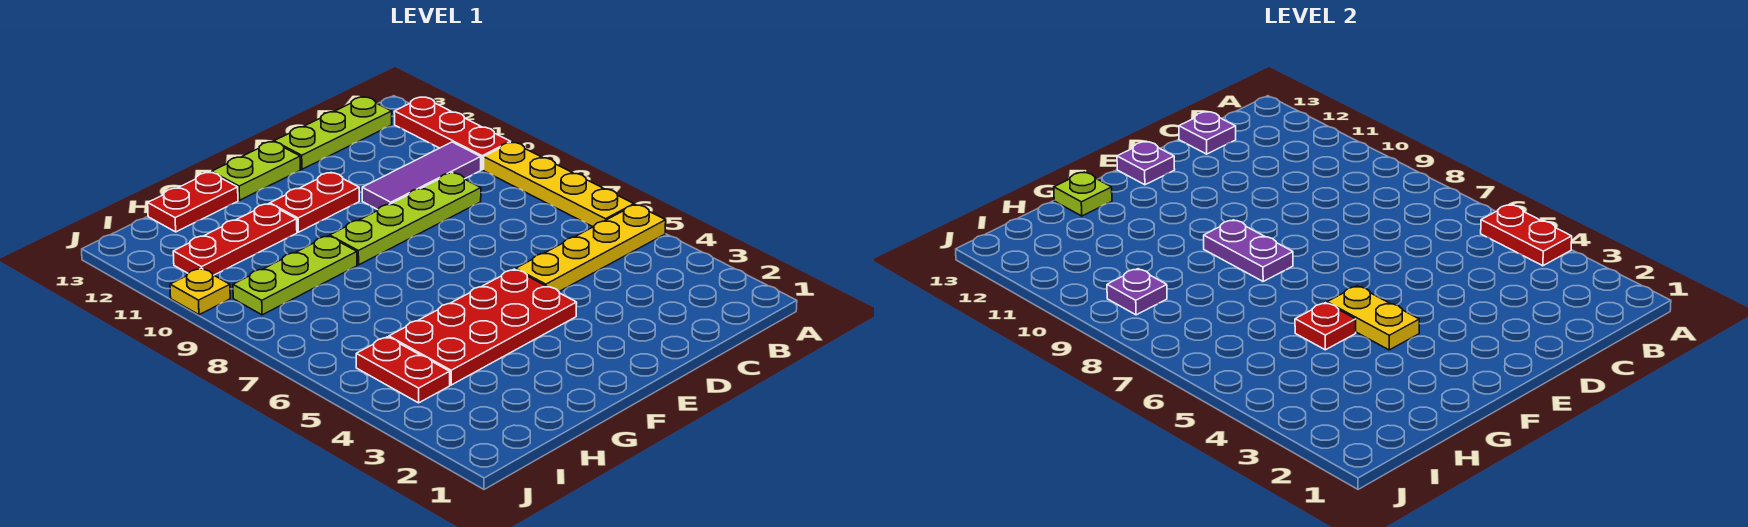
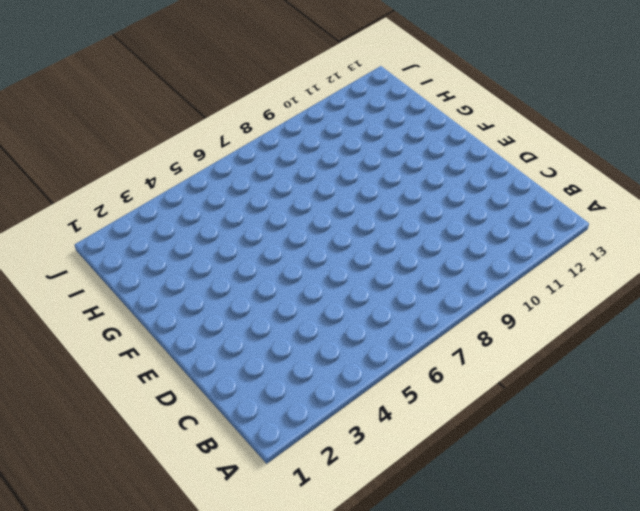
none -> yellow 1x4 plate [516,205,666,291]
none -> yellow 1x4 plate [483,142,634,227]
none -> red 1x3 plate [394,97,510,170]

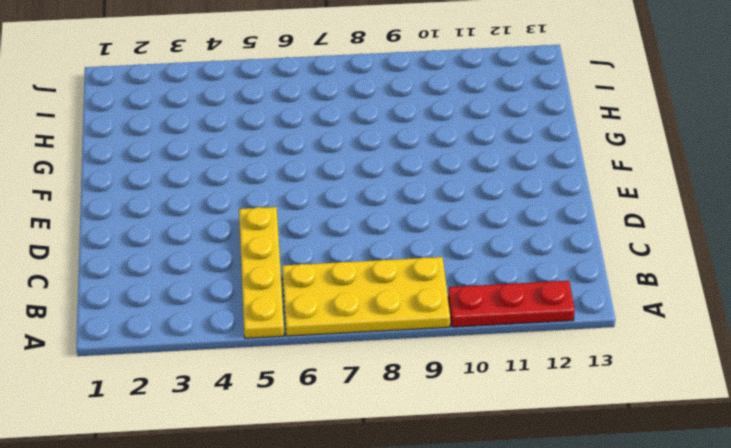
yellow 2x4 plate [282,257,450,336] -> yellow 1x4 plate [483,142,634,227]
none -> purple 1x3 tile [362,142,481,210]
none -> lime 1x3 plate [274,97,392,169]
none -> lime 1x4 plate [330,173,481,265]

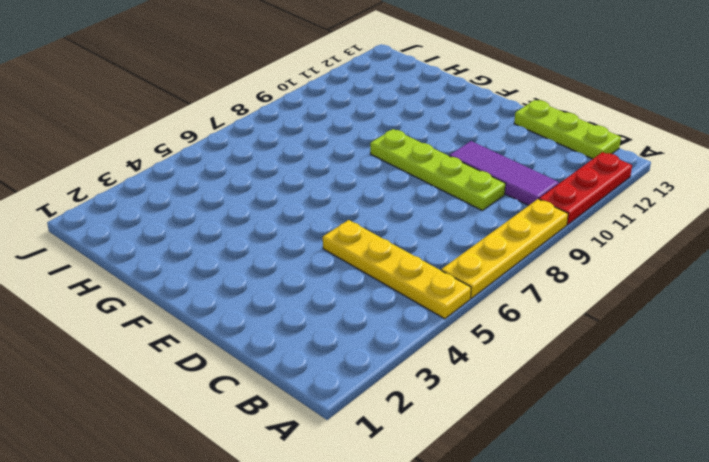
none -> red 2x4 plate [389,269,577,385]
none -> red 1x2 plate [270,173,359,232]
none -> lime 1x2 plate [212,142,301,200]

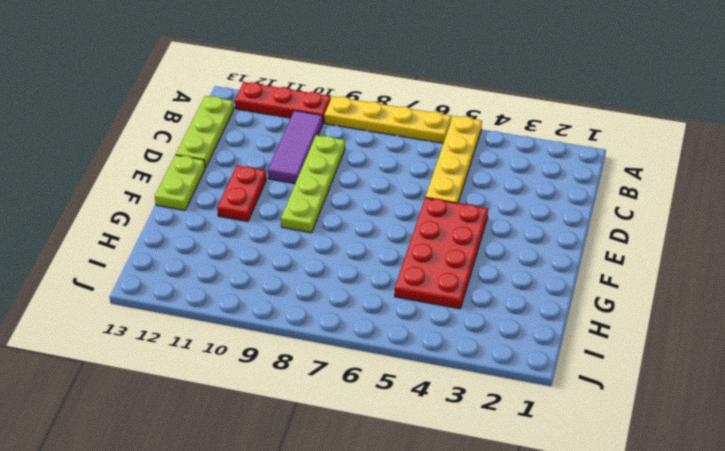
none -> lime 1x3 plate [233,236,357,315]
none -> red 1x3 plate [173,204,297,275]
none -> red 1x2 plate [148,172,238,232]

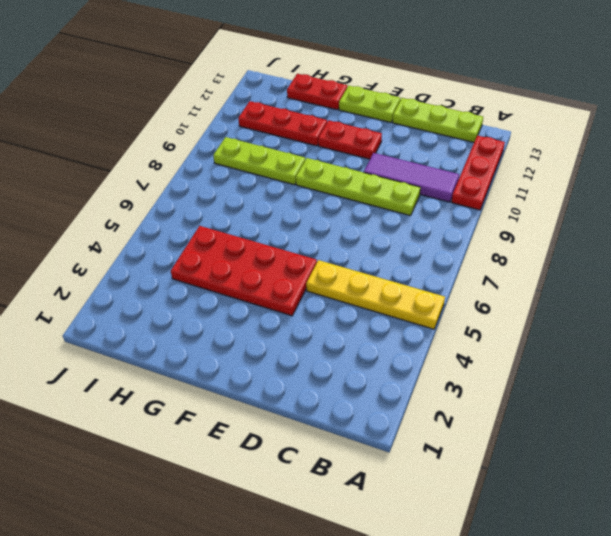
none -> yellow 1x4 plate [483,142,634,227]
none -> red 1x2 plate [356,337,450,403]
none -> yellow 1x1 plate [170,268,230,315]

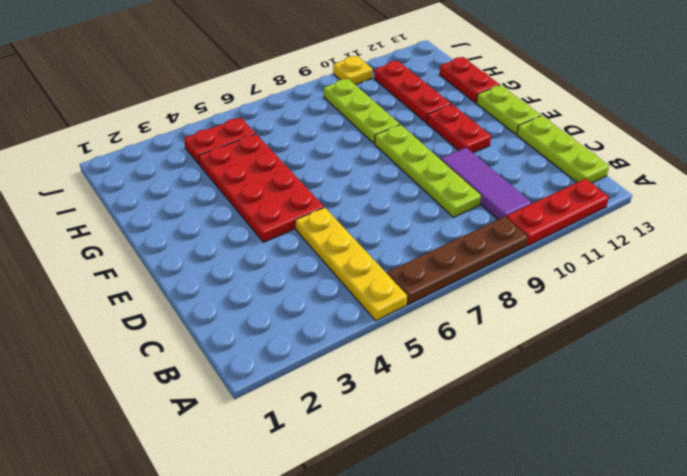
brown 1x4 plate [387,216,528,305] -> yellow 1x4 plate [483,142,634,227]
none -> red 1x2 plate [1481,205,1572,266]
none -> purple 1x1 plate [1179,112,1236,154]
none -> purple 1x1 plate [1117,142,1175,185]

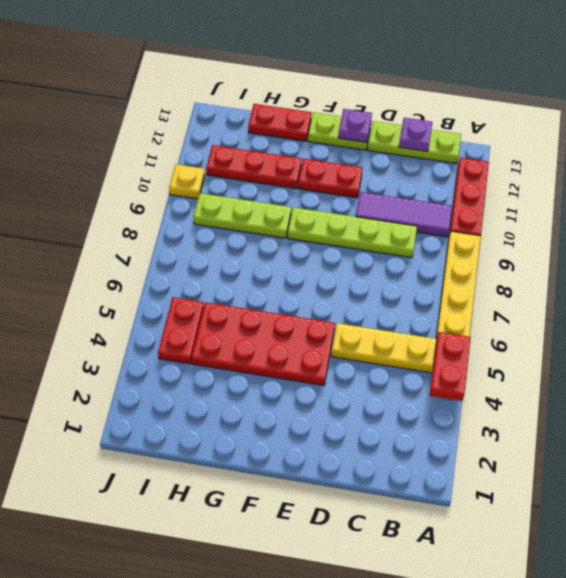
none -> yellow 1x2 plate [1327,286,1419,350]
none -> purple 1x2 plate [1204,220,1293,281]
none -> red 1x1 plate [1295,303,1356,350]

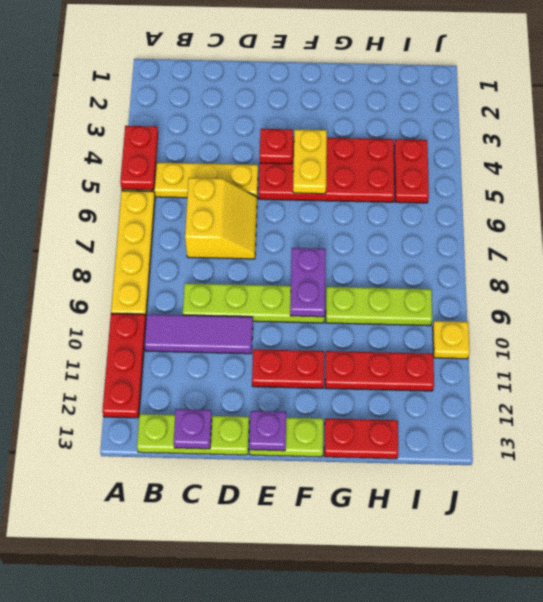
yellow 2x2 slope [185,178,257,259] -> none
red 1x1 plate [260,129,293,164] -> red 1x1 plate moved to [1295,303,1356,350]
none -> lime 1x1 plate [1054,172,1112,216]
none -> purple 1x1 plate [1107,269,1167,315]

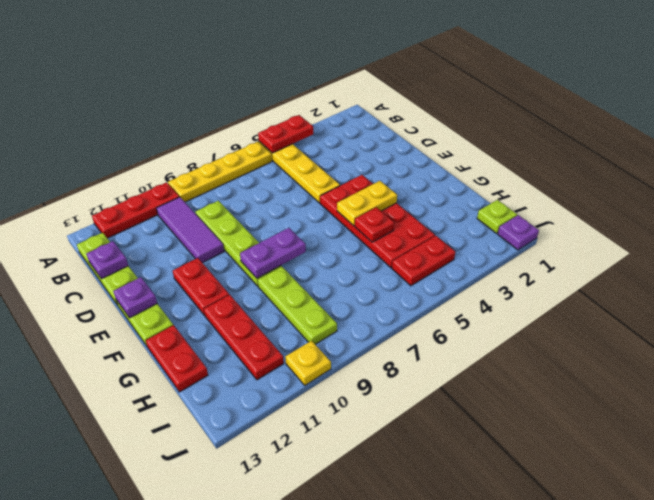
lime 1x1 plate [477,200,517,233] -> lime 1x1 plate moved to [1054,172,1112,216]
purple 1x1 plate [498,215,539,250] -> purple 1x1 plate moved to [1107,269,1167,315]

